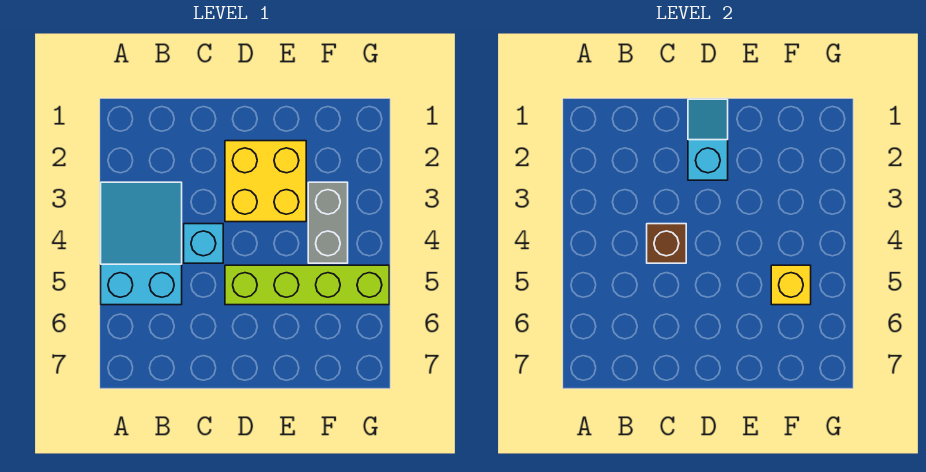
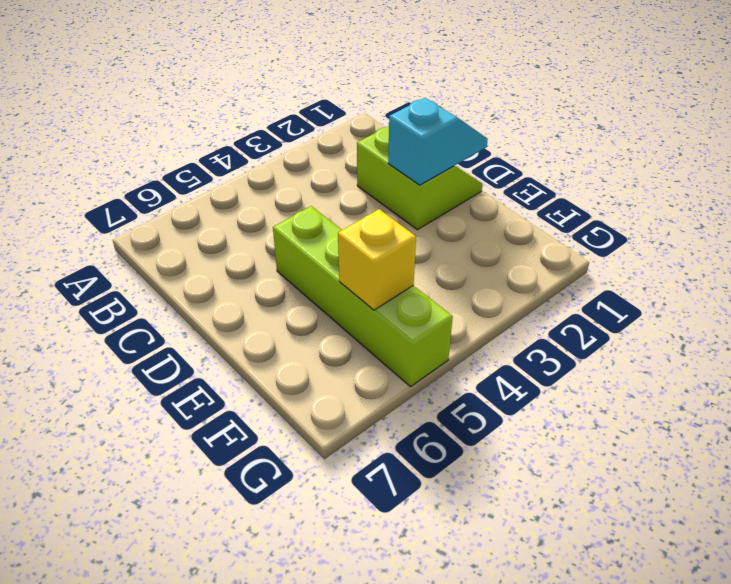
lime 2x2 slope [357,126,482,230] -> yellow 2x2 brick [225,141,306,222]
none -> cyan 2x3 slope [101,182,182,305]
none -> cyan 1x1 brick [184,224,223,263]

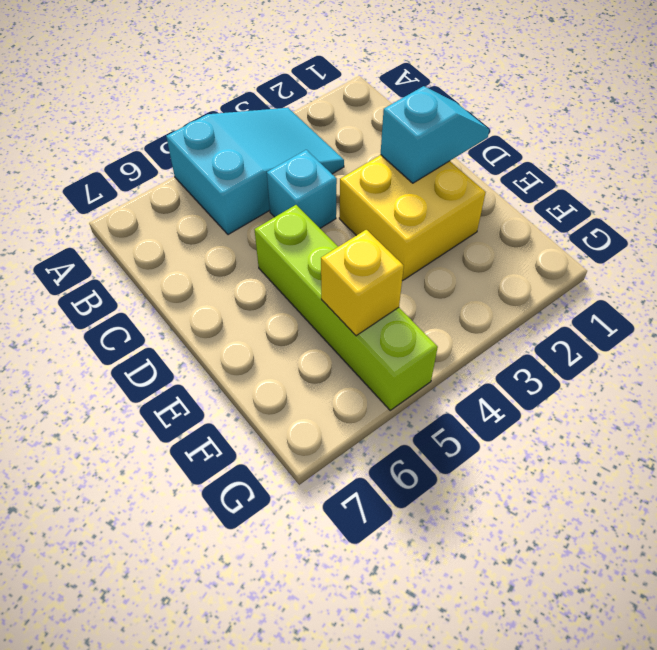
none -> grey 1x2 brick [308,182,348,263]
none -> brown 1x1 brick [647,224,686,263]

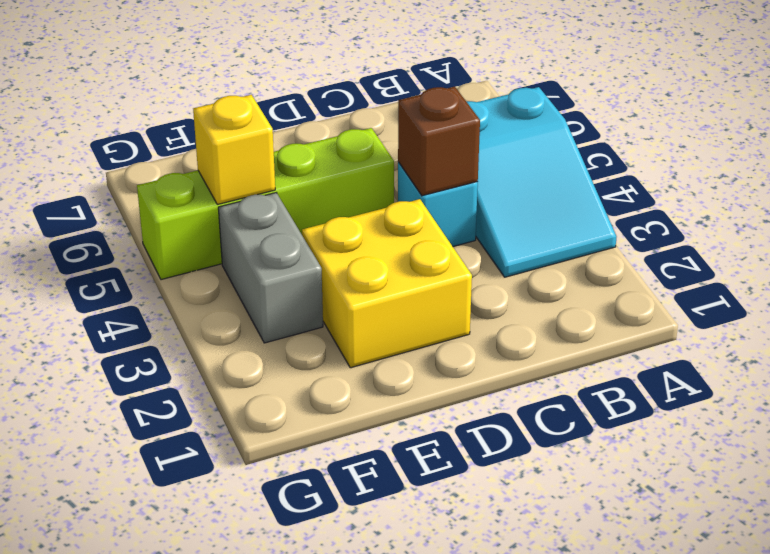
none -> cyan 1x2 slope [688,99,728,180]

